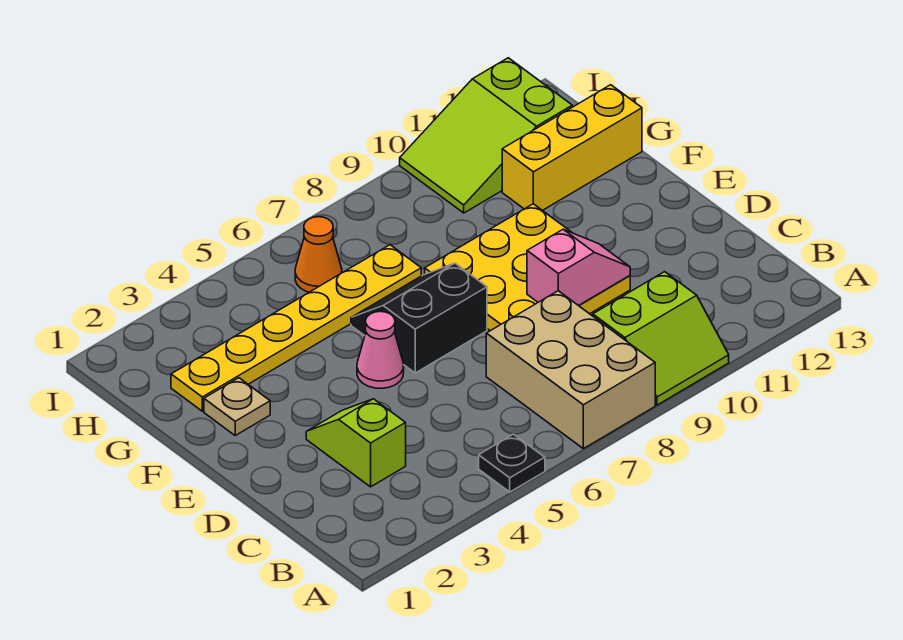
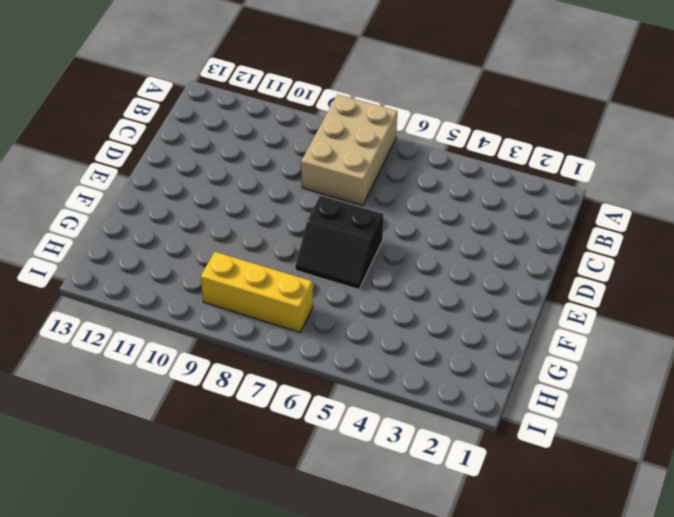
yellow 1x3 brick [201,252,313,332] -> yellow 1x3 brick moved to [502,85,642,211]
none -> black 1x1 plate [479,434,545,492]
none -> lime 2x2 slope [593,272,729,405]
none -> lime 1x2 slope [306,399,406,487]

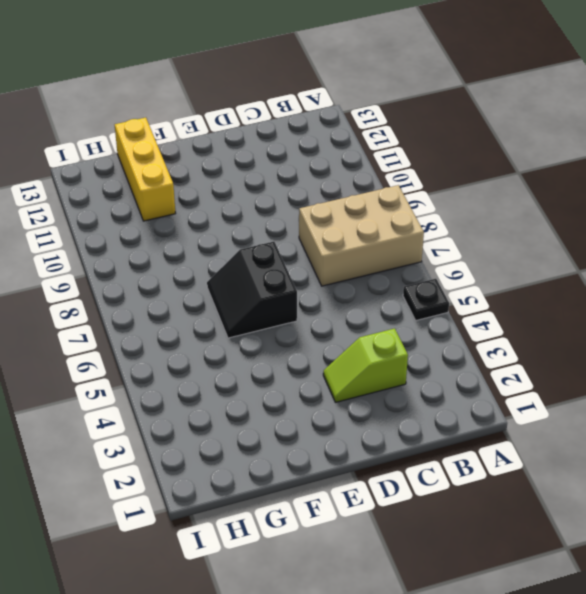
none -> lime 2x2 slope [593,272,729,405]
none -> yellow 3x3 plate [425,204,630,331]
none -> pink 1x1 cone [357,312,404,388]

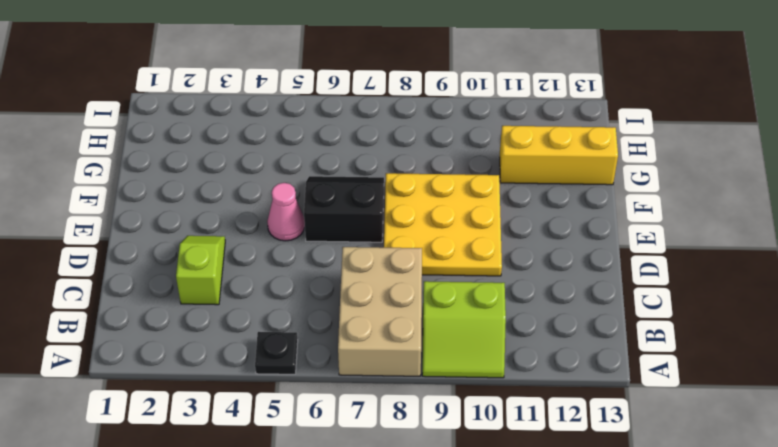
none -> tan 1x1 plate [204,378,270,435]
none -> yellow 1x6 plate [171,245,421,411]
none -> orange 1x1 cone [295,217,342,292]

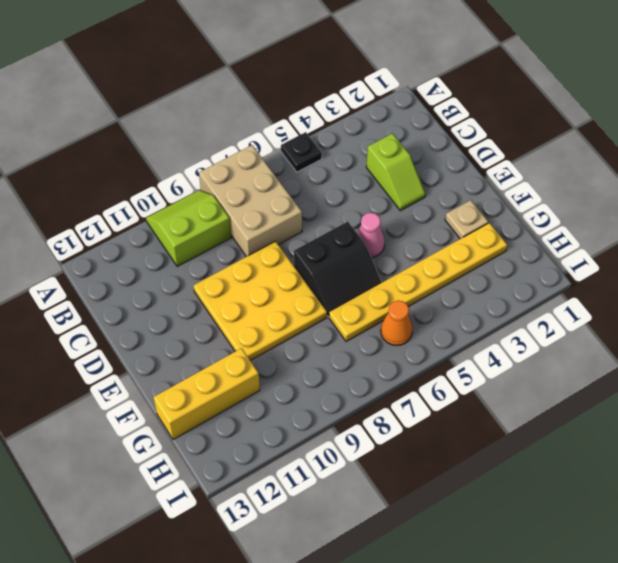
none -> lime 2x3 slope [400,58,572,213]
none -> pink 1x2 slope [527,230,630,306]

